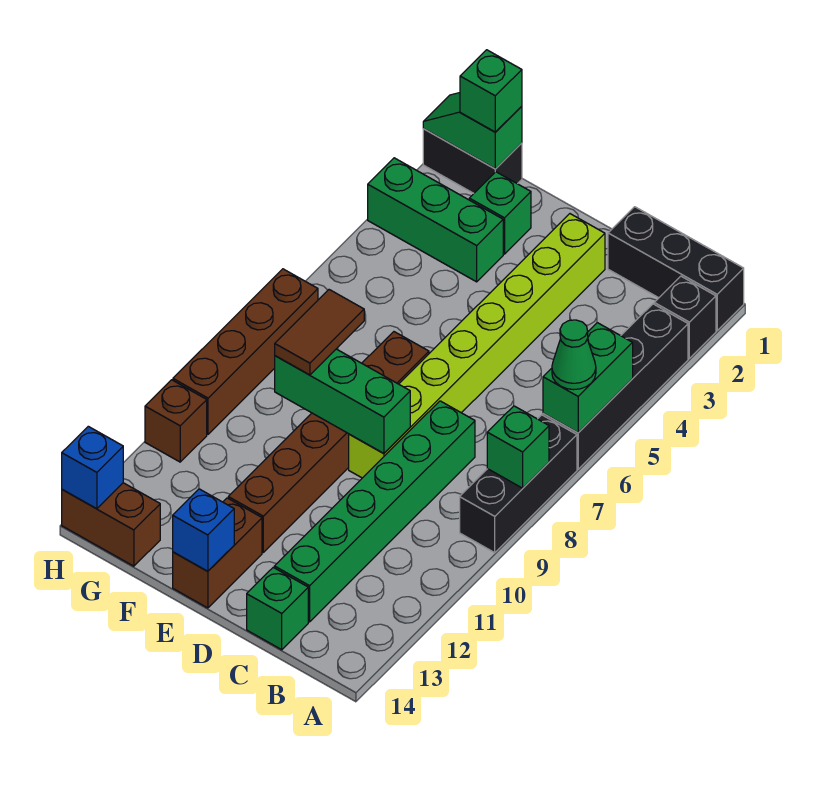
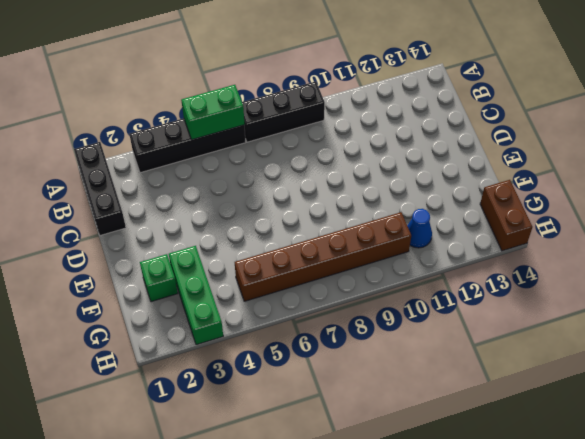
brown 1x6 brick [235,212,411,301] -> brown 1x6 brick moved to [228,332,429,552]
blue 1x1 cone [407,209,432,248] -> none
none -> black 1x1 brick [654,276,716,358]
none -> green 1x6 brick [274,401,475,622]
none -> green 1x1 brick [247,568,308,650]

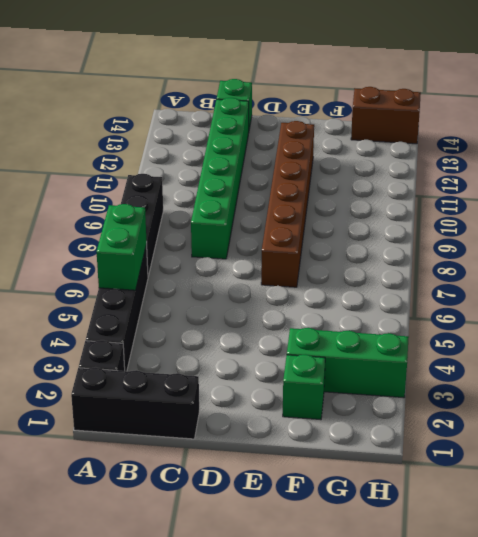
none -> lime 1x8 brick [349,214,605,478]
none -> brown 1x2 brick [173,498,262,608]
none -> black 1x2 brick [423,129,522,193]

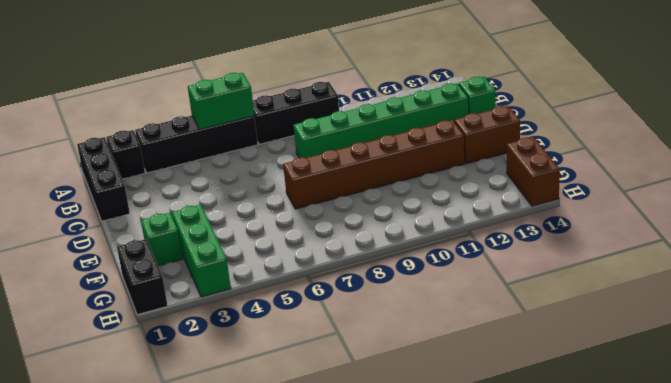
none -> lime 1x8 brick [349,214,605,478]
none -> brown 1x4 brick [173,269,318,434]
none -> brown 1x1 brick [145,380,207,462]

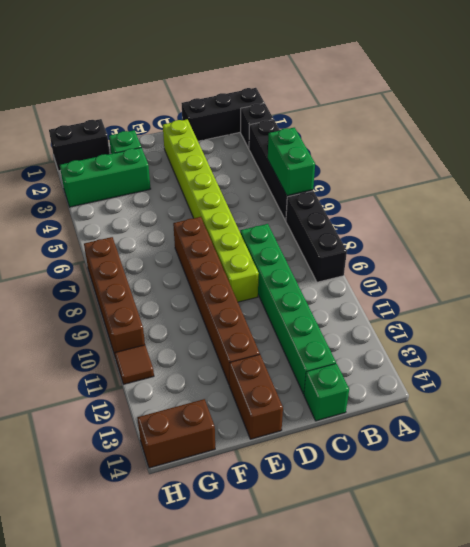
brown 1x1 tile [115,345,154,384] -> brown 1x1 brick [145,380,207,462]
none -> green 1x1 brick [487,406,549,488]
none -> green 1x3 brick [275,349,410,454]
none -> blue 1x1 brick [173,489,234,571]

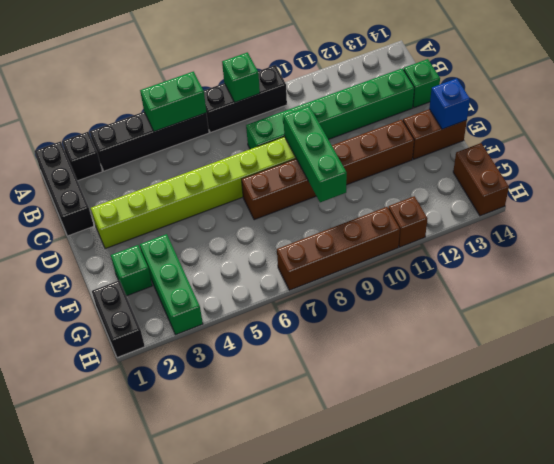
none -> green 1x2 slope [423,93,522,169]
none -> blue 1x1 brick [62,426,123,509]
none -> green 1x1 cone [552,320,596,390]

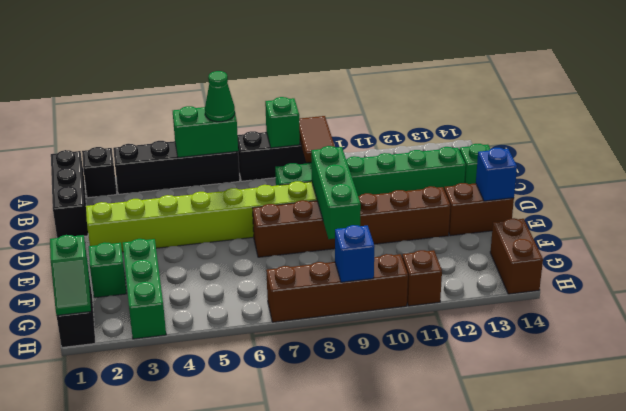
brown 1x2 tile [299,116,335,162] -> brown 1x2 tile turned to [275,290,364,375]
blue 1x1 brick [335,225,375,282] -> blue 1x1 brick moved to [62,426,123,509]
none -> green 1x1 brick [460,50,522,132]

